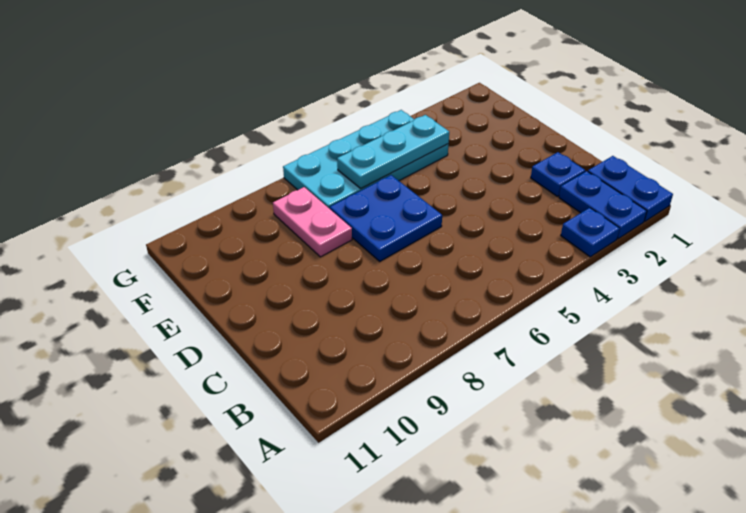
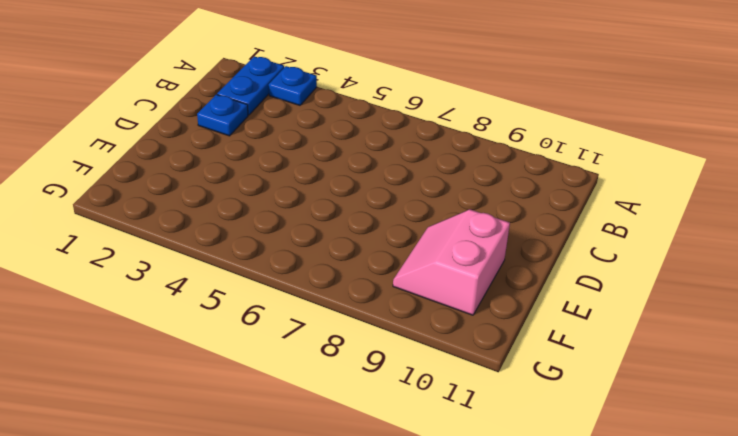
pink 2x2 slope [393,209,510,315] -> none
none -> blue 1x2 plate [588,156,673,221]
none -> blue 2x2 plate [330,175,442,261]

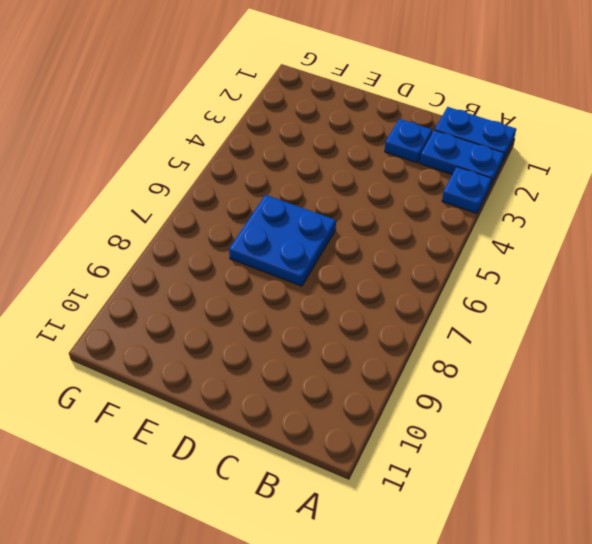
none -> pink 1x2 plate [273,187,352,257]
none -> cyan 2x4 plate [283,110,449,209]

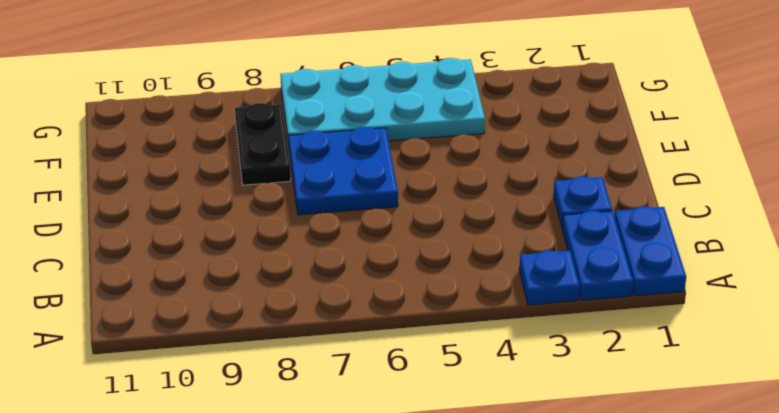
black 1x2 plate [235,103,291,185] -> pink 1x2 plate [273,187,352,257]
none -> cyan 1x3 plate [337,115,449,188]

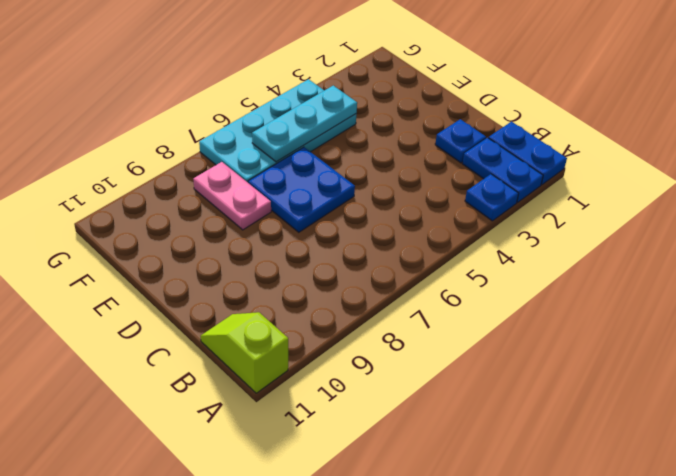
lime 1x2 slope [201,312,288,393] -> none

